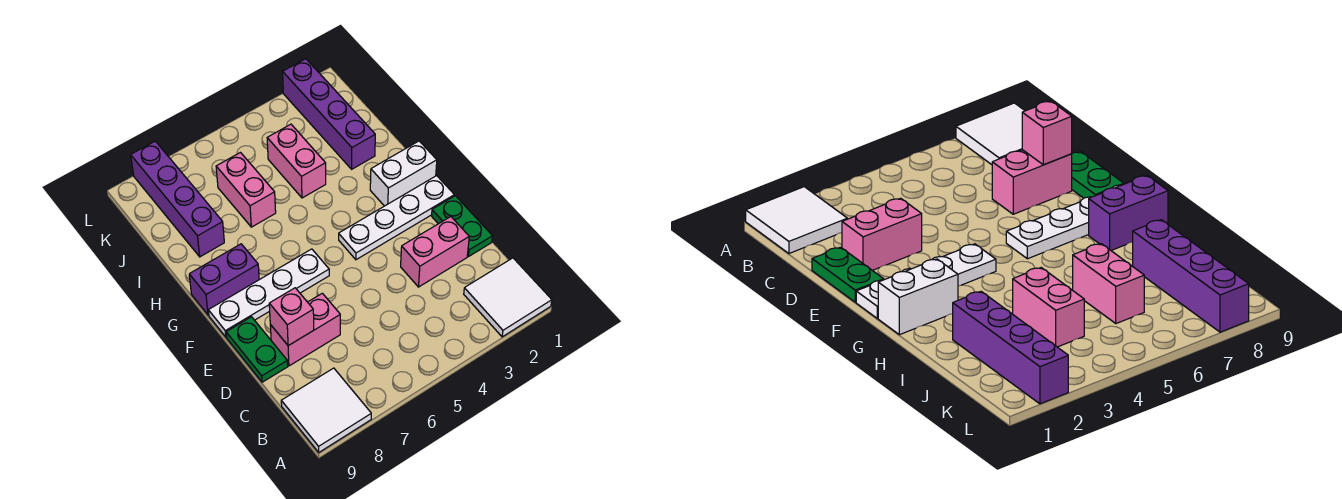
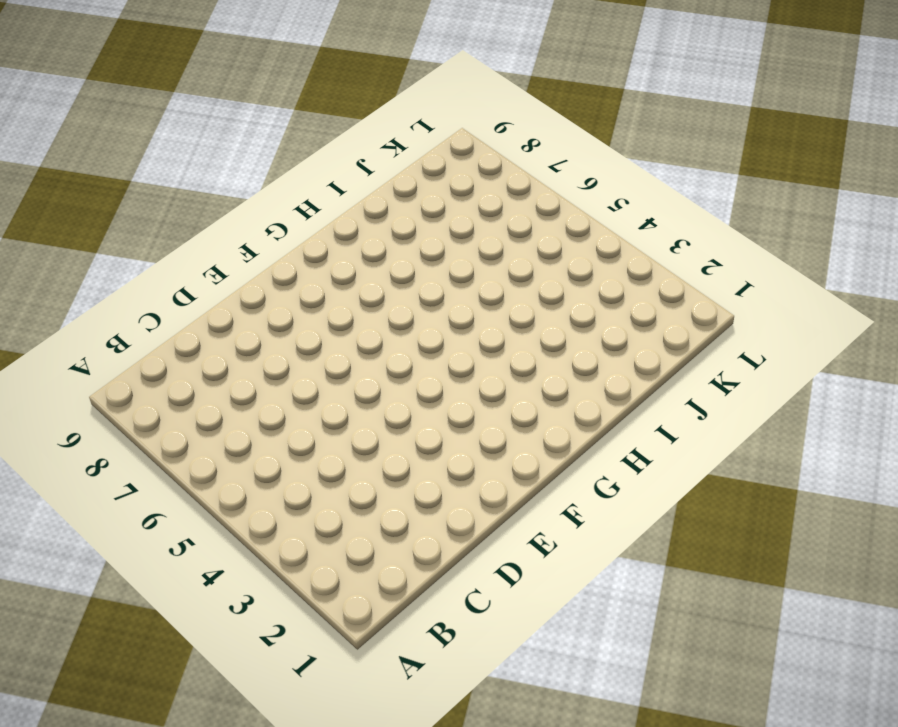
none -> white 2x2 tile [464,258,552,337]
none -> white 2x2 tile [281,368,371,452]
none -> green 1x2 plate [432,196,493,257]

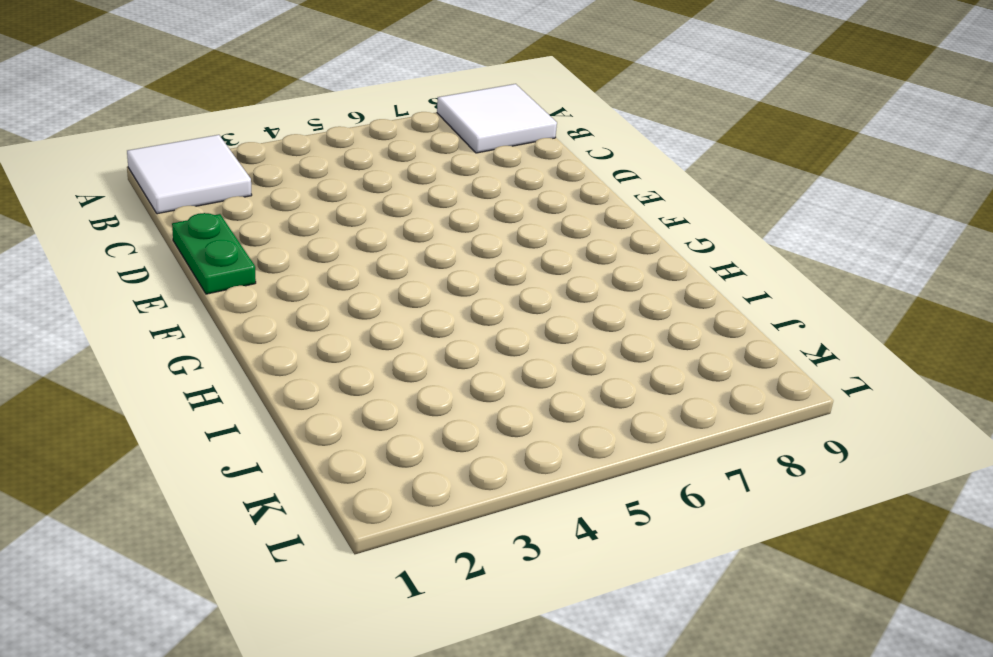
none -> pink 1x2 brick [401,217,469,287]
none -> pink 1x2 brick [270,293,340,366]
none -> green 1x2 plate [226,317,288,382]

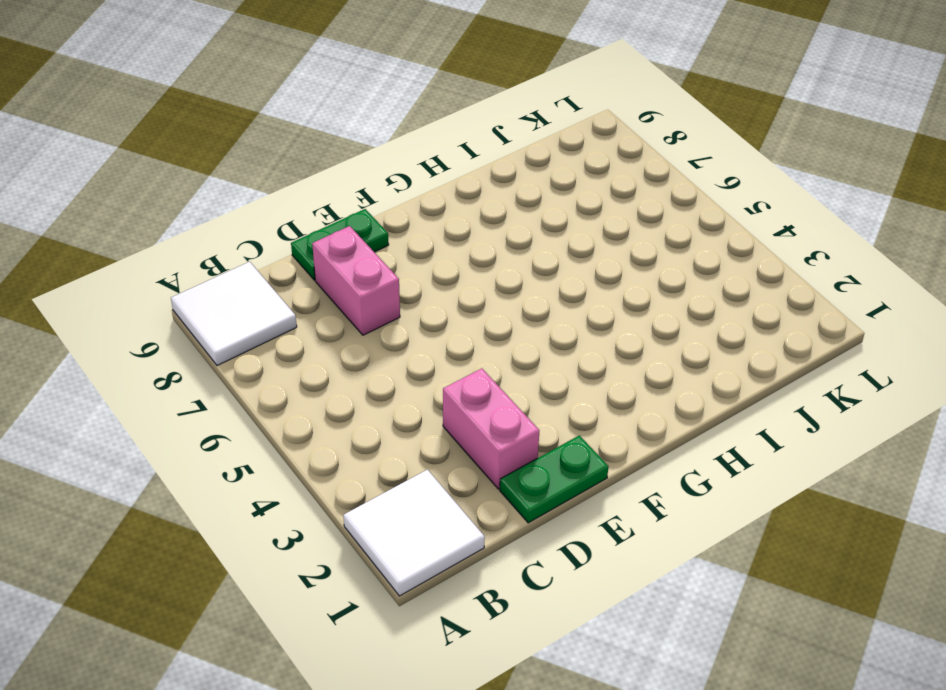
none -> white 1x4 plate [339,176,454,260]
none -> white 1x4 plate [208,249,329,337]
none -> white 1x2 brick [370,141,437,206]

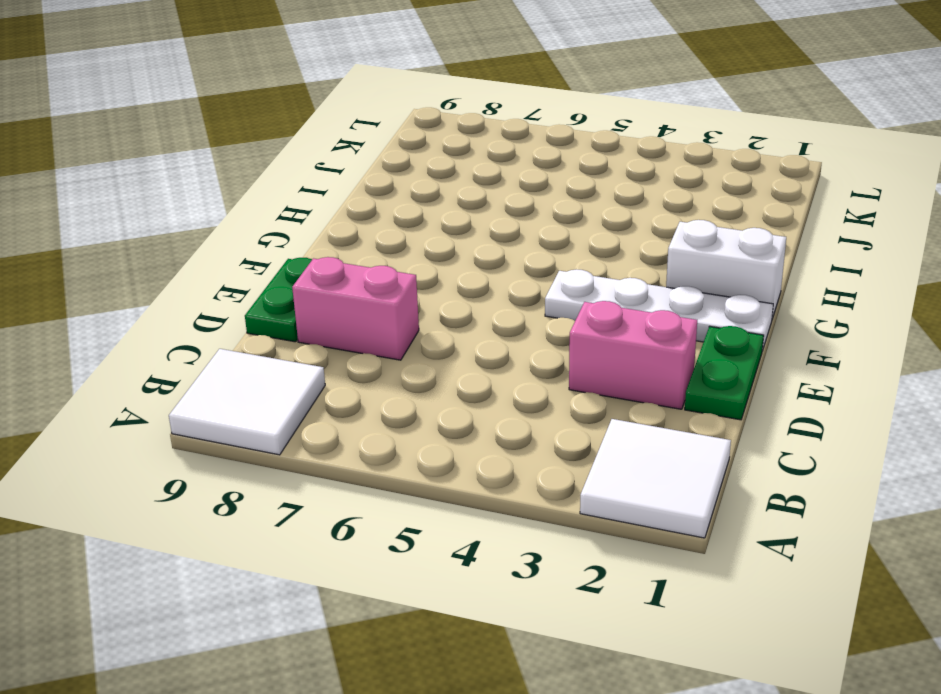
none -> white 1x4 plate [208,249,329,337]
none -> purple 1x2 brick [189,244,259,315]
none -> purple 1x4 brick [283,59,375,169]

